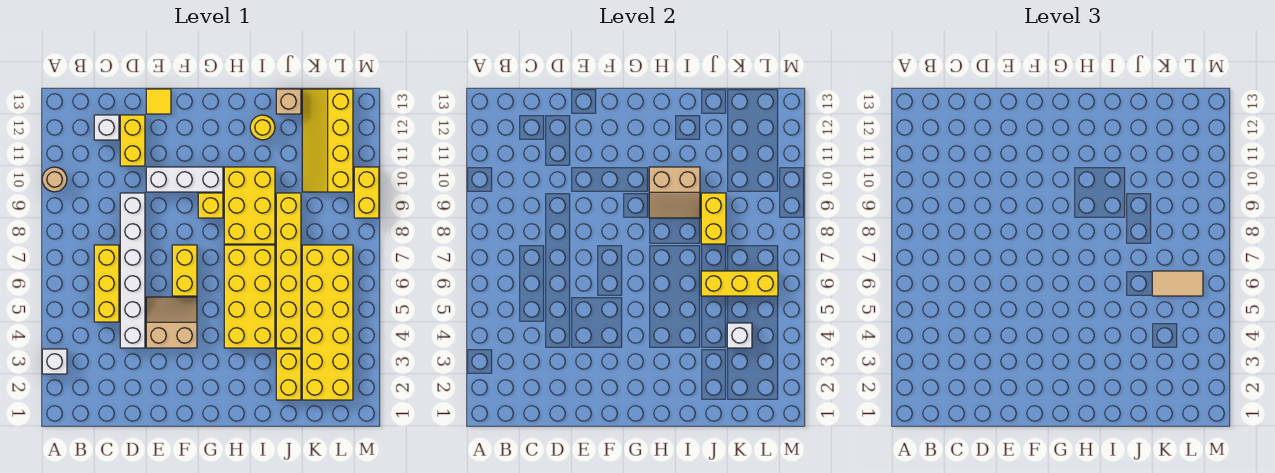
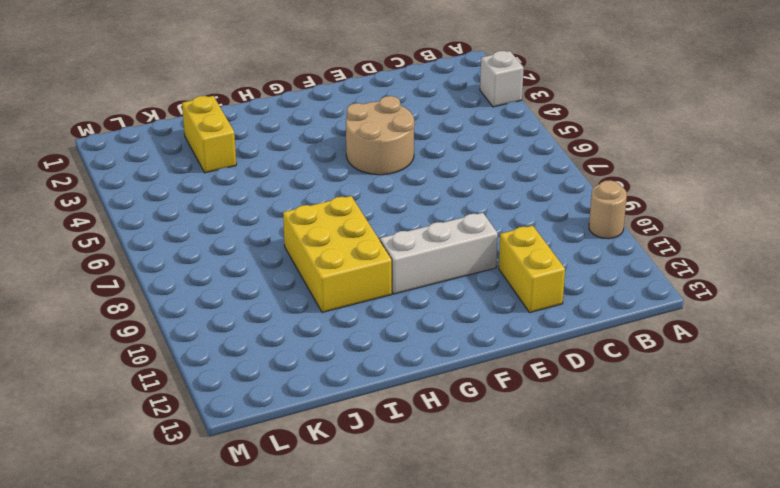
tan 2x2 round brick [346,96,414,175] -> tan 2x2 slope [146,297,197,348]
none -> yellow 1x3 brick [94,245,119,322]
none -> white 1x1 brick [94,115,119,140]
none -> white 1x6 brick [120,193,145,348]

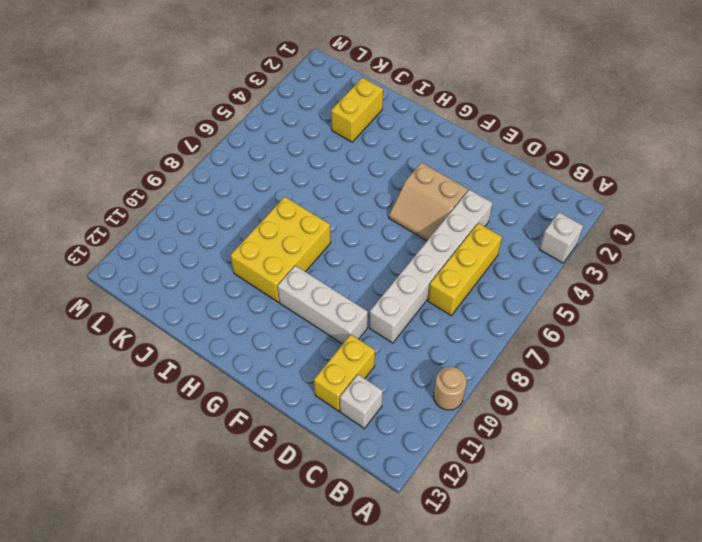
none -> yellow 1x1 tile [146,89,171,114]
none -> yellow 1x2 brick [172,245,197,296]
none -> yellow 1x1 brick [198,193,223,218]

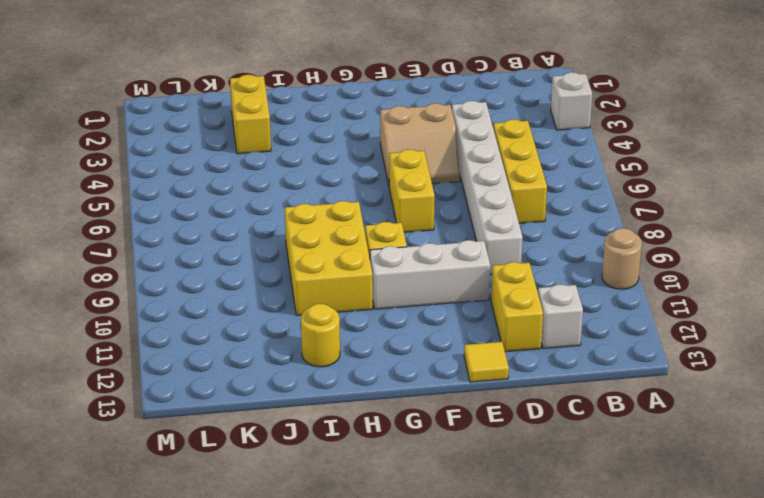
none -> yellow 2x4 brick [224,245,275,348]
none -> yellow 1x6 brick [276,193,301,348]
none -> tan 1x1 brick [276,89,301,114]

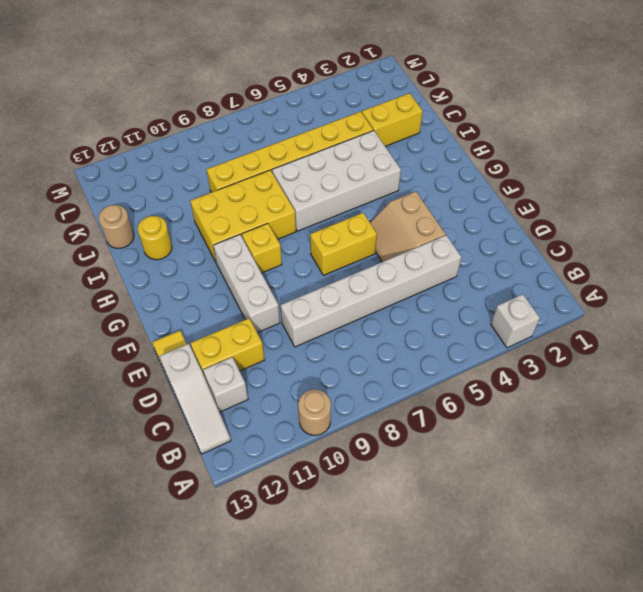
white 1x3 slope [159,344,231,454] -> none
white 2x4 brick [272,130,401,231] -> yellow 2x4 brick [224,245,275,348]
tan 1x1 round brick [99,205,134,248] -> tan 1x1 brick [276,89,301,114]
none -> yellow 1x3 brick [94,245,119,322]
none -> yellow 2x6 brick [302,245,353,400]
none -> yellow 2x4 slope [302,89,353,192]

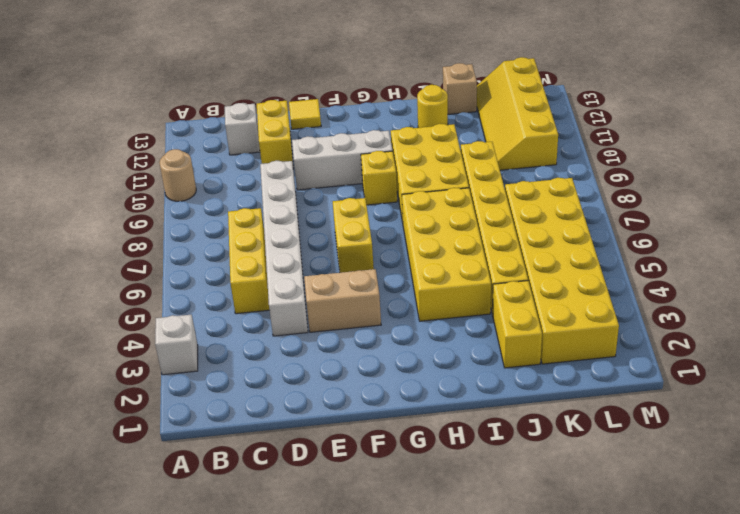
none -> yellow 1x2 brick [354,167,379,218]
none -> tan 2x2 slope [649,167,700,218]
none -> yellow 1x3 brick [701,271,778,296]

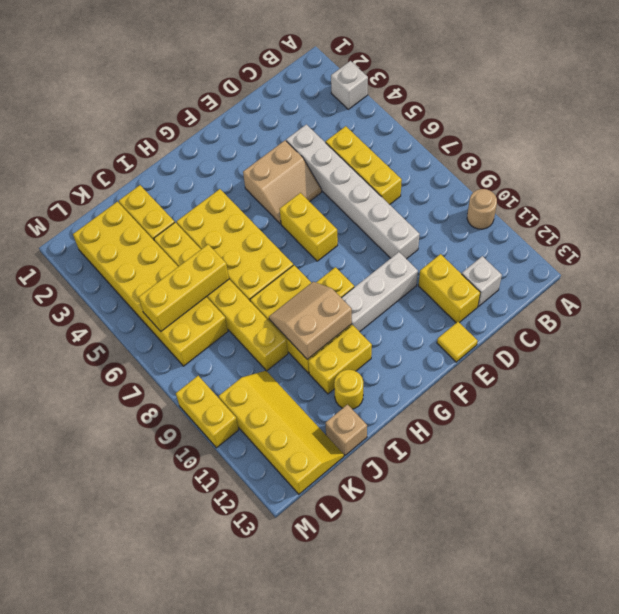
yellow 1x2 brick [308,325,372,394] -> yellow 1x2 brick turned to [701,193,726,244]
none -> white 1x1 brick [727,323,752,348]
none -> tan 1x2 tile [1152,271,1203,296]

